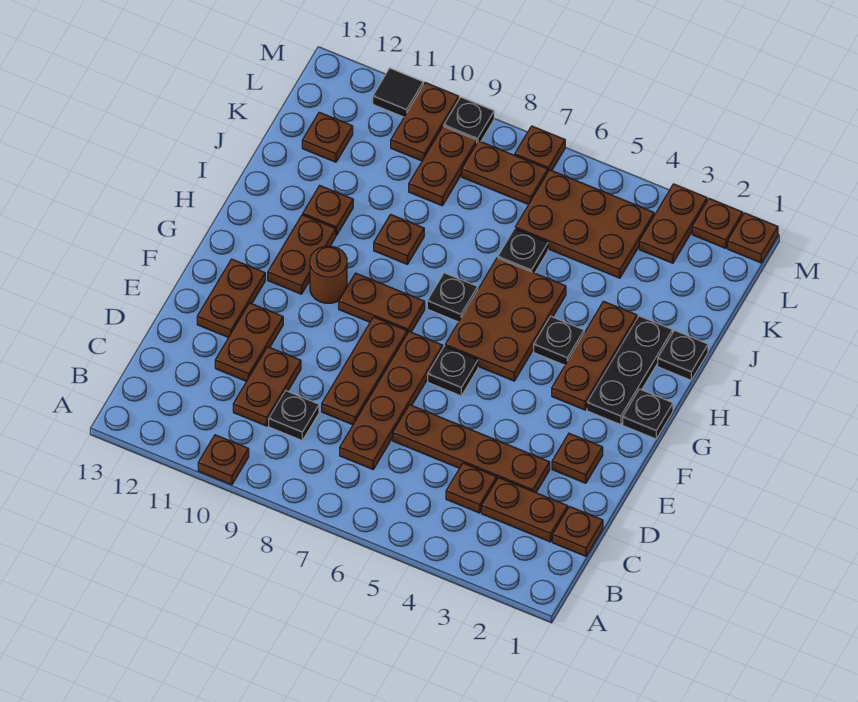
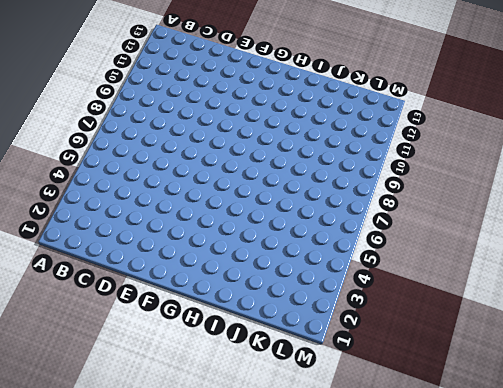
none -> brown 1x1 plate [198,435,249,485]
none -> brown 1x1 plate [553,506,603,556]
none -> brown 1x2 plate [482,477,568,542]
none -> brown 1x1 plate [446,463,497,513]

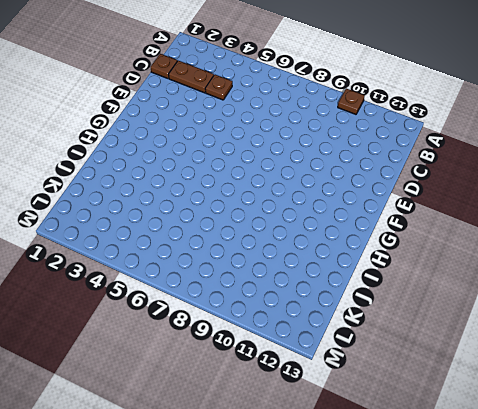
none -> brown 1x4 plate [340,332,443,469]
none -> black 1x1 plate [269,391,319,440]
none -> brown 1x2 plate [233,347,301,426]
none -> brown 1x4 plate [393,405,550,493]

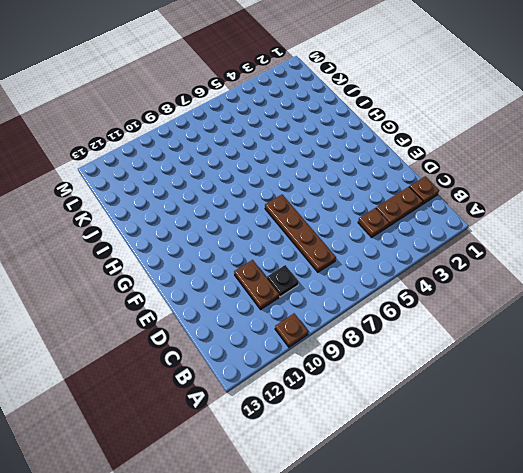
none -> brown 1x4 plate [393,405,550,493]
none -> brown 1x3 plate [322,317,407,425]
none -> brown 1x2 plate [215,303,283,381]
none -> brown 1x1 plate [552,433,603,483]

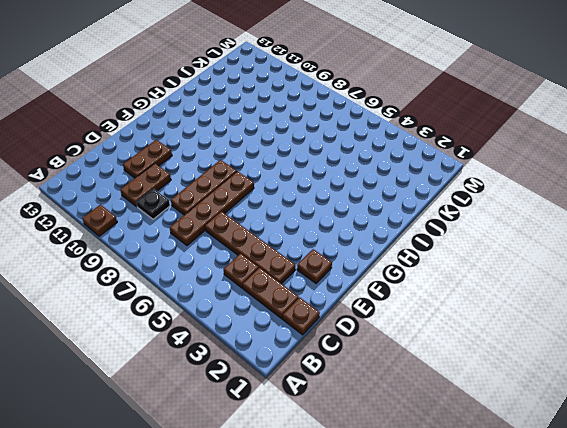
none -> brown 1x2 plate [197,259,265,338]
none -> black 1x1 plate [428,346,478,396]
none -> black 1x1 plate [623,389,673,439]
none -> black 1x3 plate [587,316,673,425]

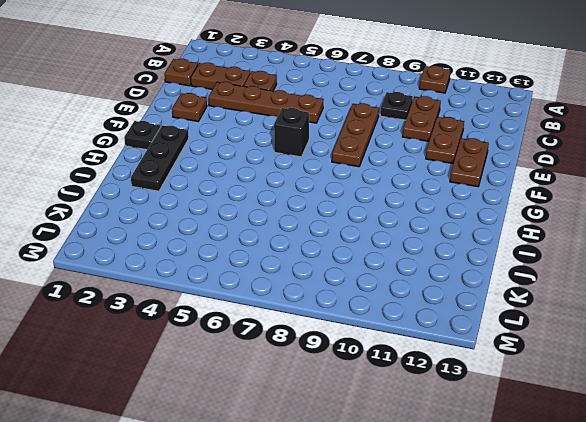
black 1x1 brick [274,108,309,157] -> black 1x1 plate [428,346,478,396]
none -> brown 1x4 plate [340,332,443,469]
none -> brown 1x3 plate [552,301,637,410]
none -> brown 2x3 plate [445,258,566,381]
none -> brown 1x2 plate [339,273,425,334]

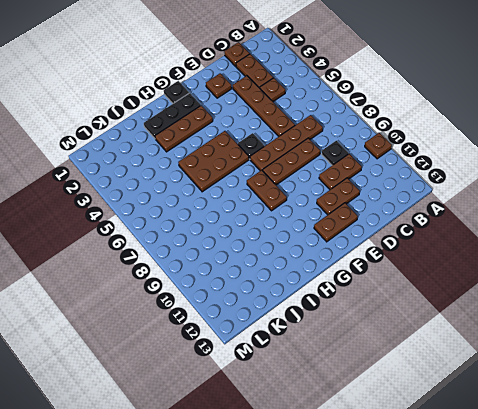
none -> brown 1x1 round brick [310,246,347,303]
none -> brown 1x2 plate [268,215,336,294]
none -> black 1x1 plate [534,316,584,365]
none -> black 1x1 plate [427,273,478,322]

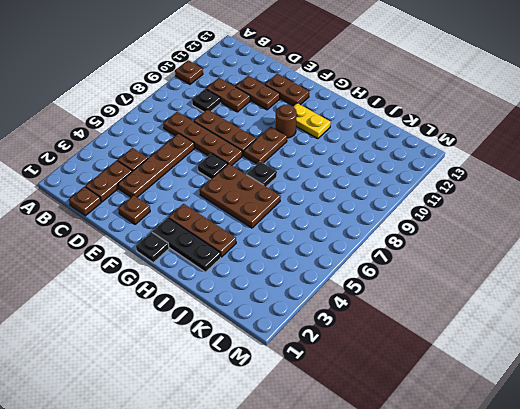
yellow 1x2 plate [293,103,331,139] -> brown 1x2 plate [268,215,336,294]
none -> black 1x1 plate [534,316,584,365]
none -> black 1x1 plate [658,330,708,380]
none -> brown 1x1 plate [374,214,424,264]
none -> brown 1x1 plate [303,185,353,236]

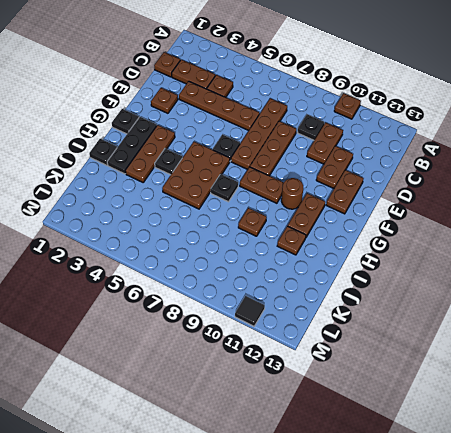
none -> black 1x1 plate [498,229,548,273]
none -> brown 2x3 plate [515,170,654,278]
none -> brown 1x2 plate [409,126,477,206]
none -> brown 1x1 plate [302,112,353,162]

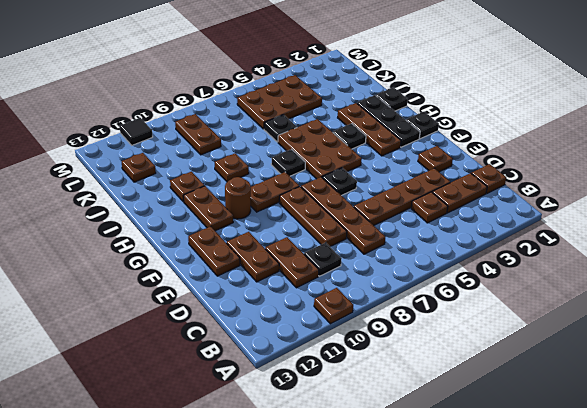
none -> brown 1x2 plate [639,184,707,263]
none -> brown 1x2 plate [462,141,548,205]
none -> brown 1x2 plate [391,83,459,161]
none -> brown 1x1 plate [728,213,778,263]

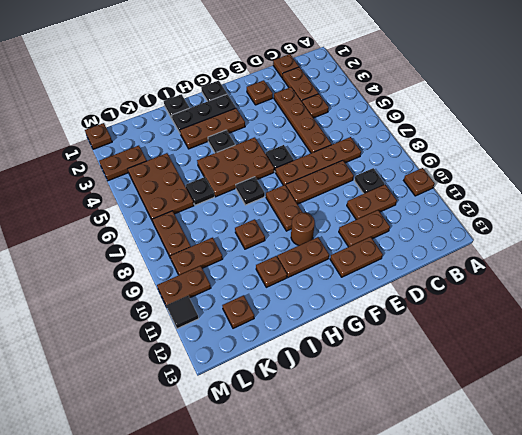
none -> brown 1x1 plate [692,199,743,248]
none -> brown 1x1 plate [515,126,565,171]
none -> black 1x1 plate [444,97,494,142]

